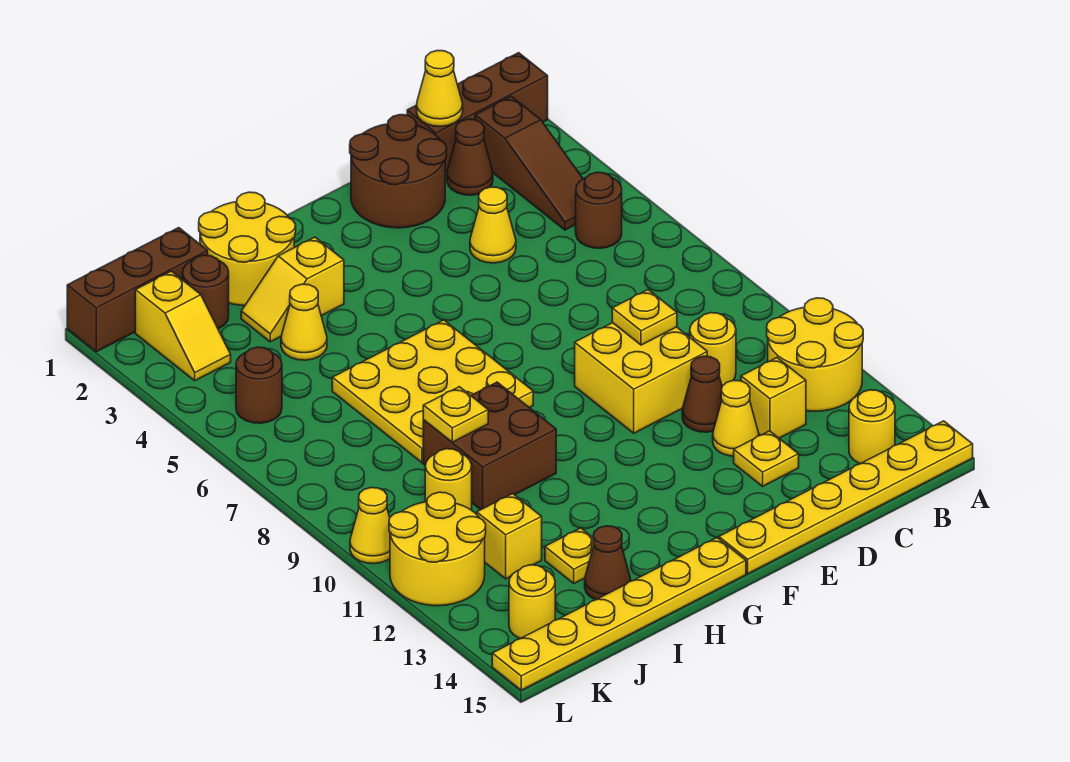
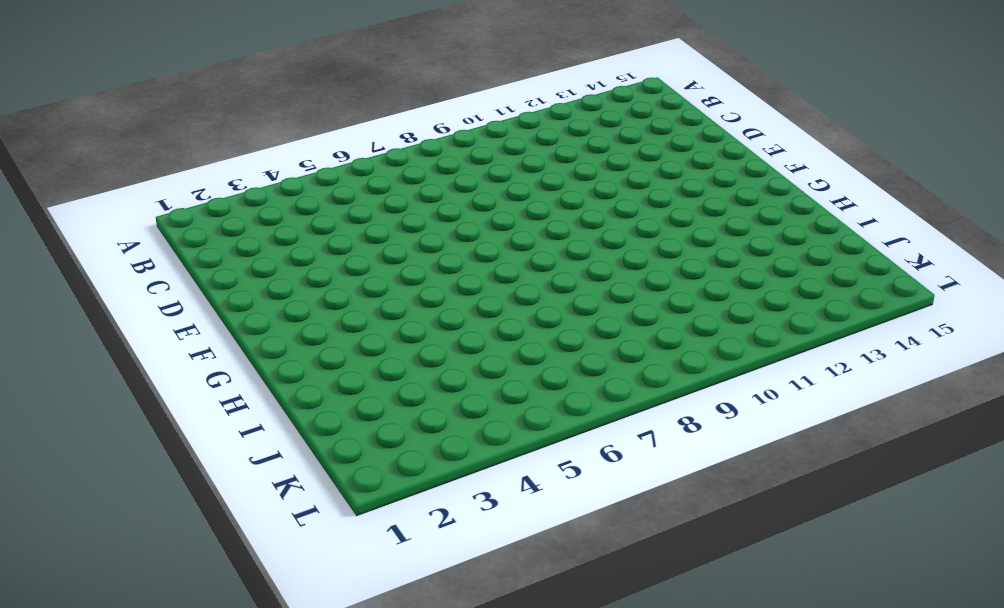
none -> brown 1x3 brick [407,53,548,172]
none -> yellow 2x2 round brick [767,298,863,411]
none -> yellow 1x6 plate [719,421,973,574]
none -> brown 1x3 slope [475,96,583,230]

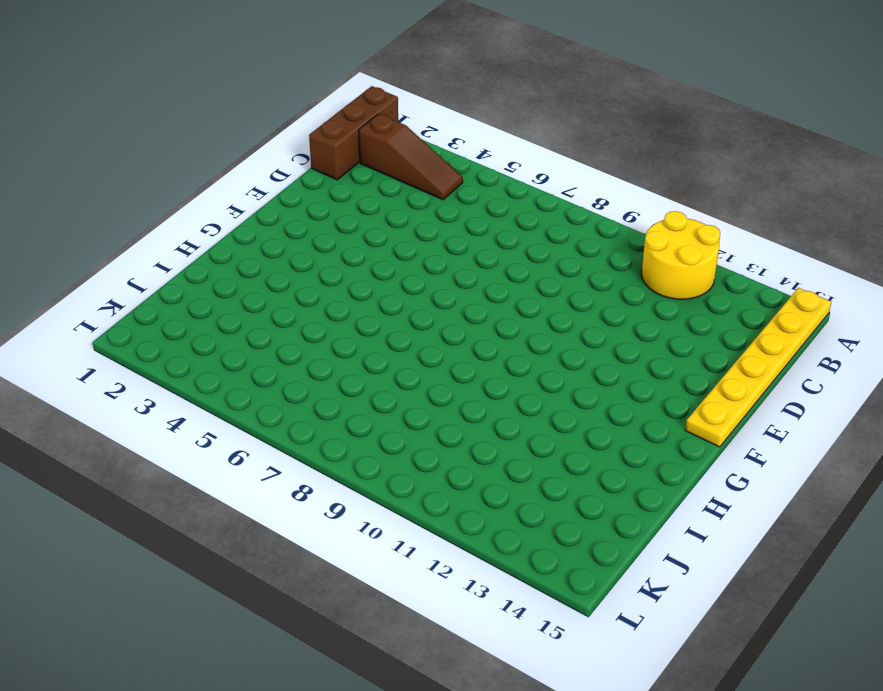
none -> brown 1x1 round brick [576,172,622,248]
none -> yellow 1x1 round brick [849,390,895,464]
none -> brown 1x1 cone [447,119,493,195]
none -> yellow 1x1 round brick [690,313,736,386]

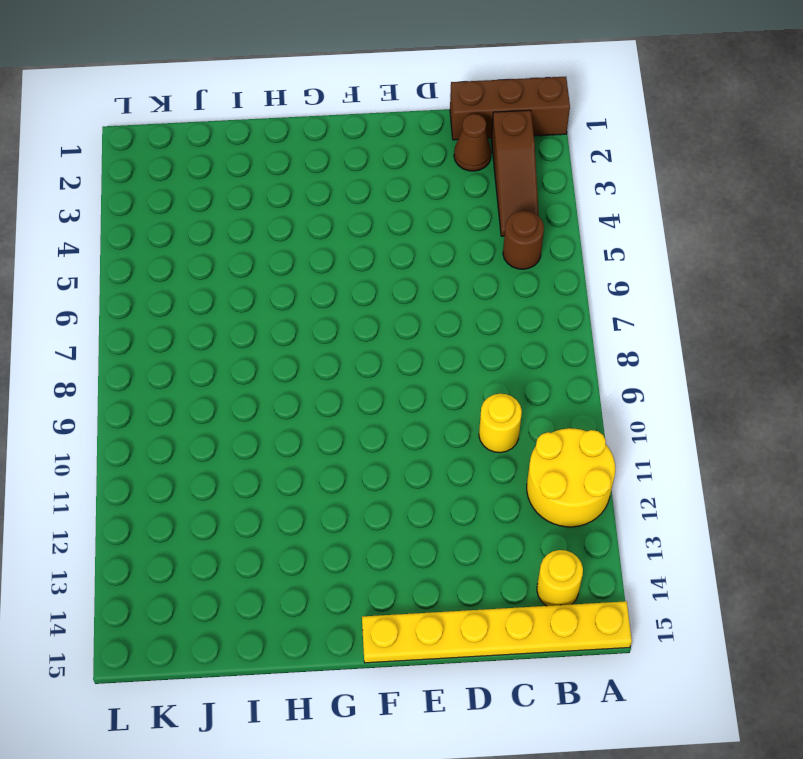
none -> yellow 1x1 brick [741,358,806,438]
none -> brown 2x2 round brick [350,115,447,228]
none -> yellow 1x1 cone [470,187,516,263]
none -> yellow 2x2 brick [575,323,707,433]

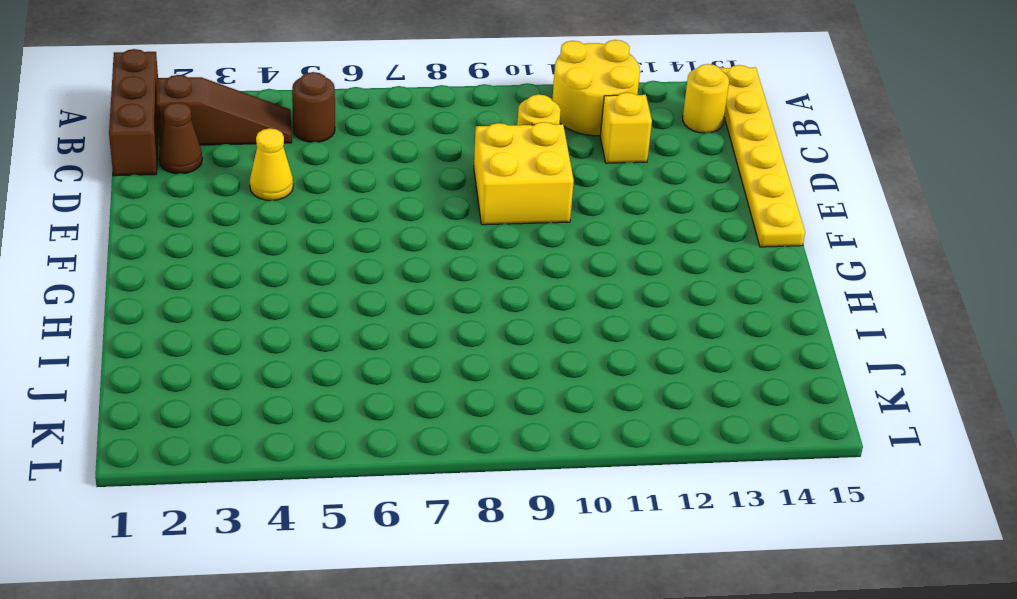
none -> brown 2x2 round brick [350,115,447,228]
none -> brown 1x1 cone [682,356,722,432]
none -> yellow 1x1 cone [713,380,759,456]
none -> yellow 1x1 plate [734,431,799,486]

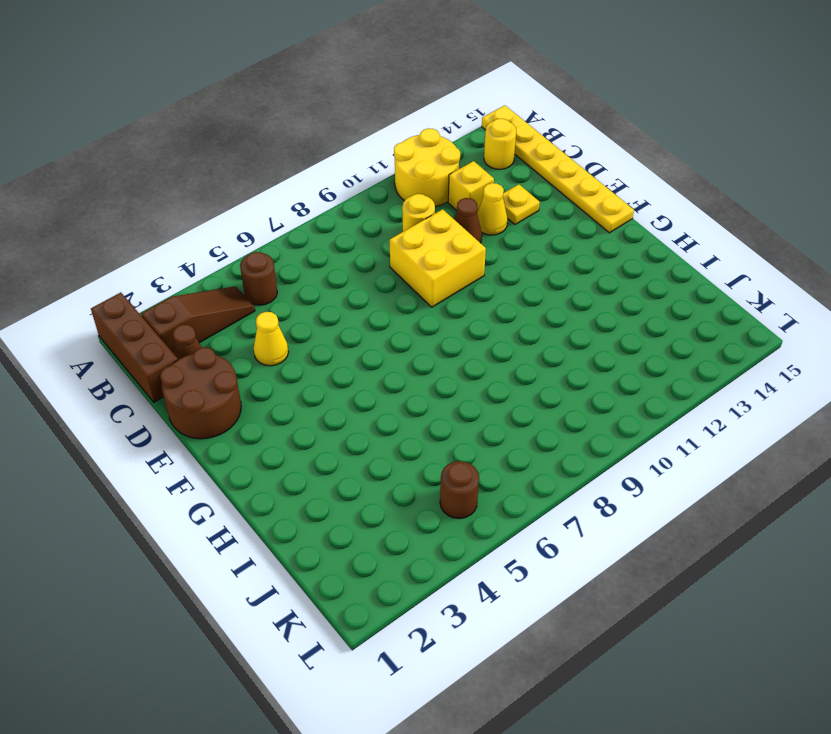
none -> yellow 3x3 plate [332,320,533,463]
none -> yellow 1x6 plate [492,538,746,690]
none -> yellow 2x2 round brick [199,192,296,306]
none -> yellow 1x2 slope [241,237,344,342]

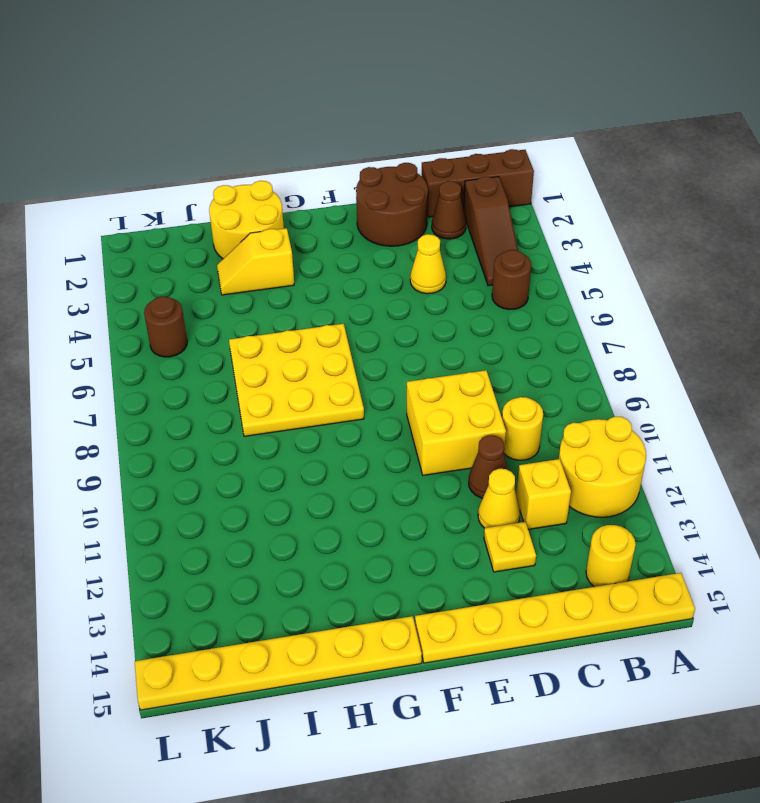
none -> brown 2x2 brick [423,382,556,510]
none -> yellow 1x1 cone [281,284,327,360]
none -> yellow 1x1 plate [545,528,594,583]
none -> brown 1x1 cone [585,526,631,600]

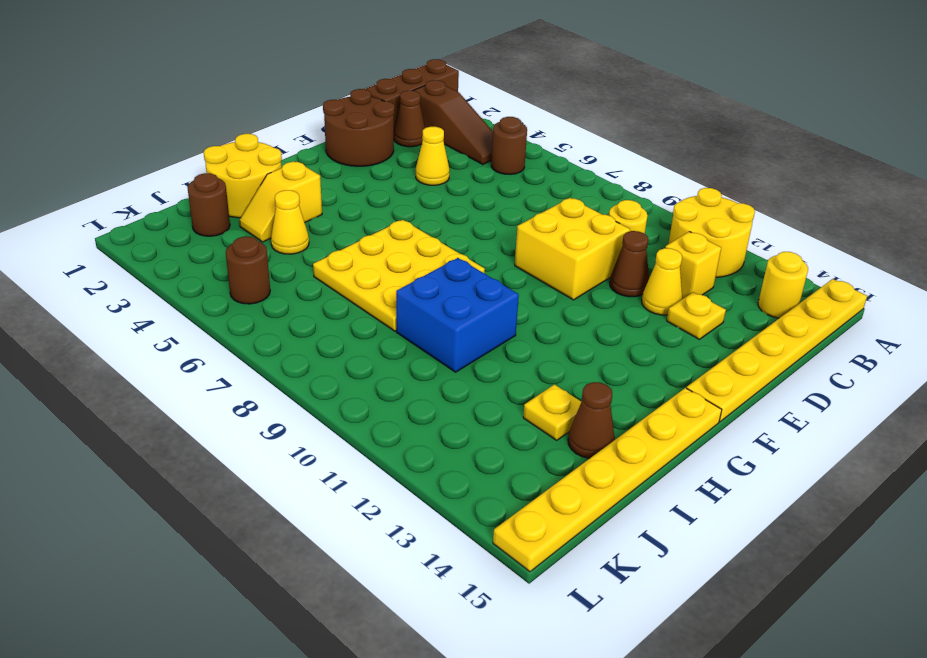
blue 2x2 brick [396,258,519,372] -> brown 2x2 brick [423,382,556,510]
none -> brown 1x3 brick [67,228,208,352]
none -> yellow 1x1 round brick [425,449,472,510]
none -> yellow 1x1 brick [477,493,542,579]
none -> yellow 1x2 slope [135,271,231,381]

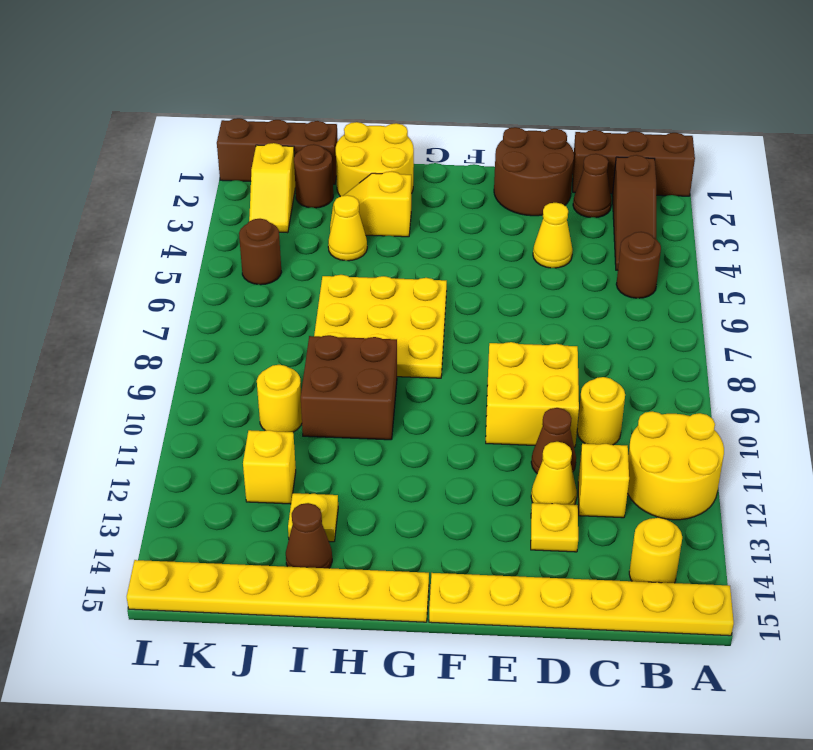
none -> yellow 2x2 round brick [389,492,486,606]
none -> yellow 1x1 round brick [509,565,555,639]
none -> yellow 1x1 cone [350,488,390,564]
none -> yellow 1x1 cone [417,50,463,126]

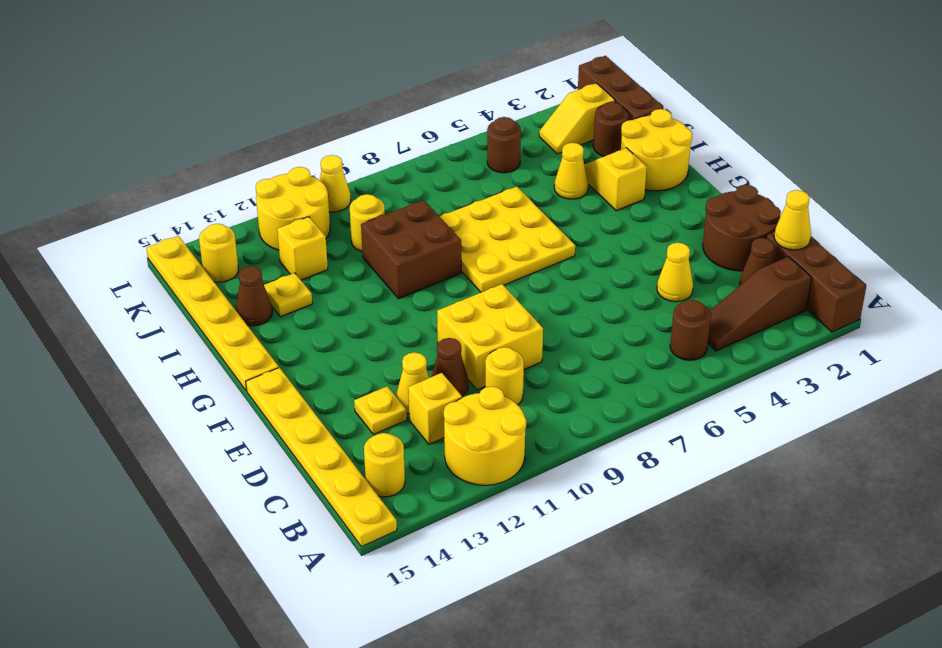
none -> yellow 1x1 plate [612,290,677,345]
none -> yellow 1x1 plate [423,387,488,442]

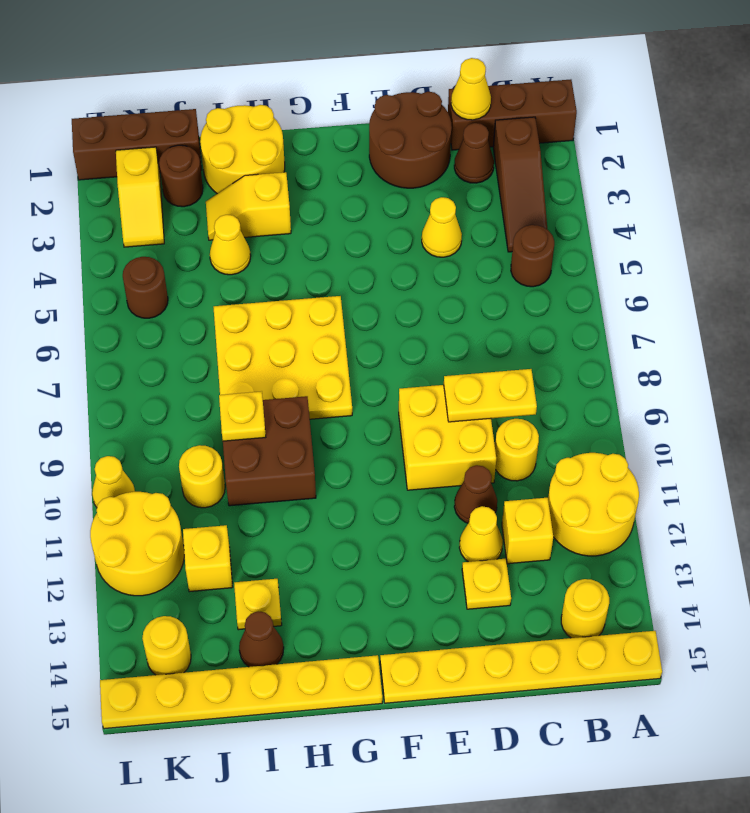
yellow 1x2 plate [444,369,537,422] -> yellow 1x1 plate [612,290,677,345]

